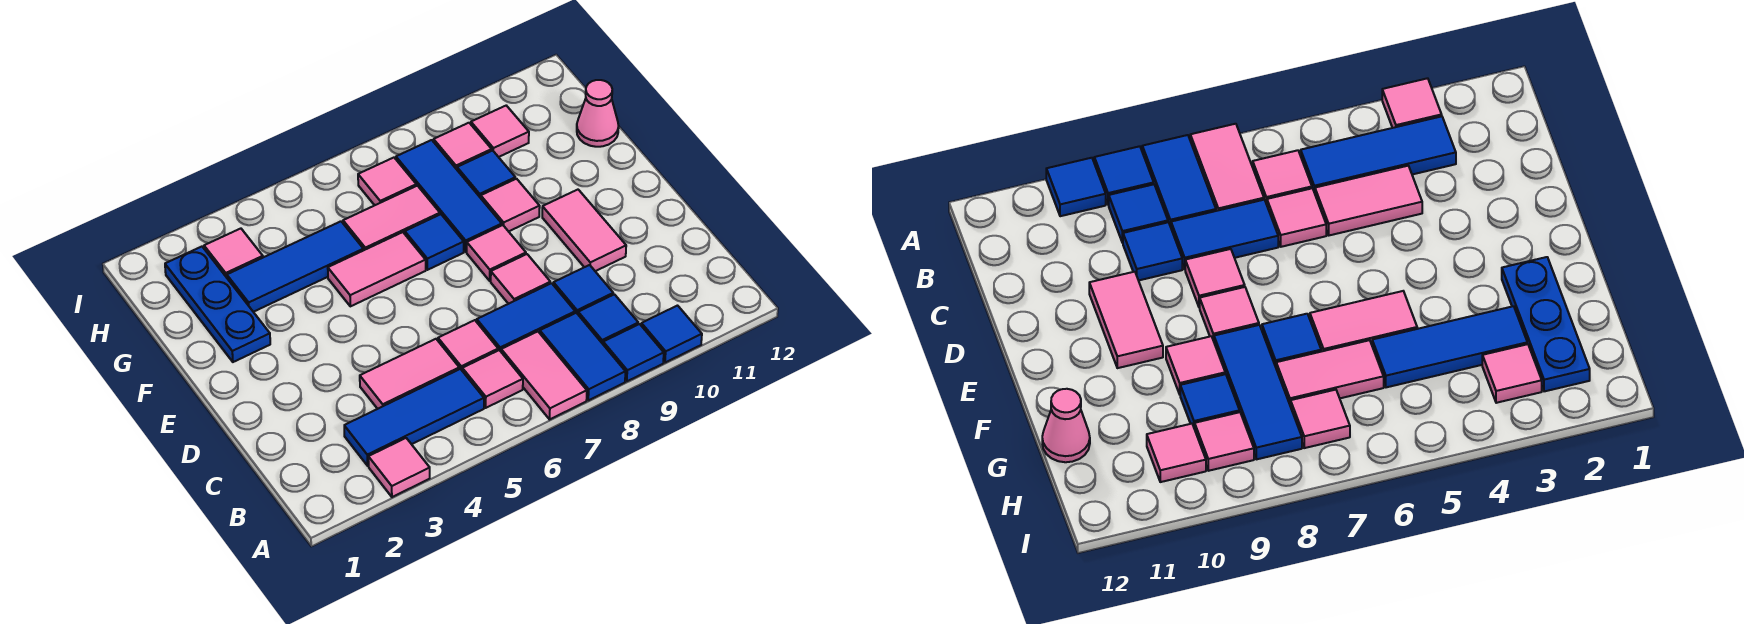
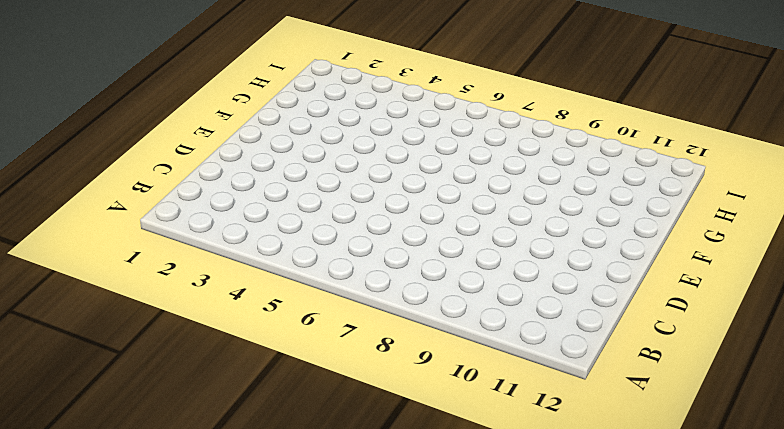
none -> pink 1x1 tile [368,438,430,497]
none -> pink 1x2 tile [501,332,587,419]
none -> blue 1x2 tile [540,313,625,400]

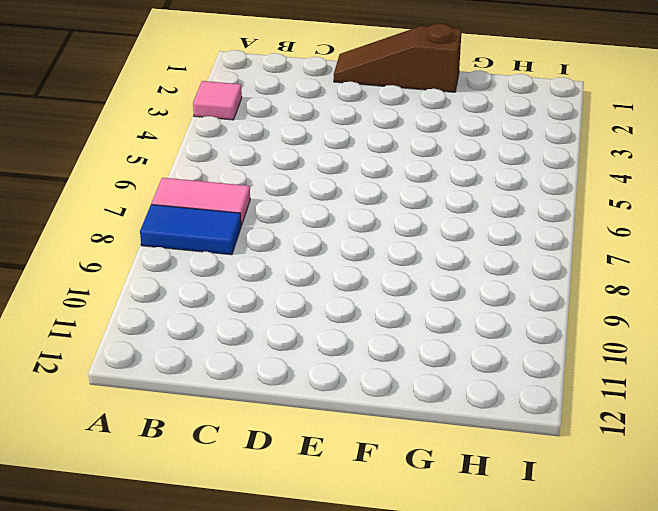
brown 1x3 slope [334,24,462,92] -> none
none -> blue 1x1 tile [603,324,664,381]
none -> blue 1x1 tile [641,306,702,363]
none -> blue 1x3 tile [344,369,484,466]

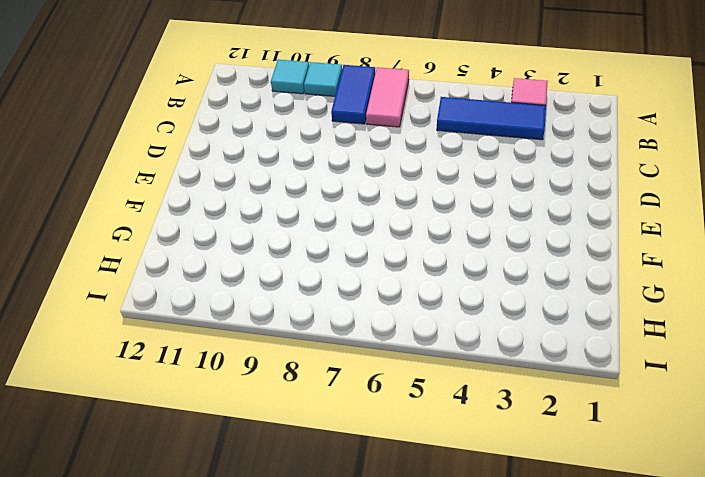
cyan 1x1 tile [304,62,342,96] -> blue 1x1 tile [603,324,664,381]
cyan 1x1 tile [271,60,309,94] -> blue 1x1 tile [641,306,702,363]
none -> pink 1x1 tile [462,350,523,408]
none -> blue 1x1 tile [578,294,638,344]
none -> pink 1x2 tile [360,339,459,409]

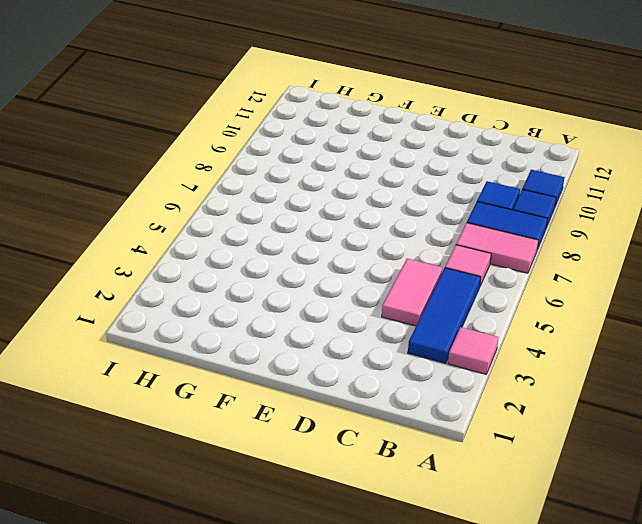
none -> pink 1x1 tile [438,320,498,370]
none -> blue 1x2 tile [477,283,575,351]
none -> blue 1x1 tile [553,265,613,314]

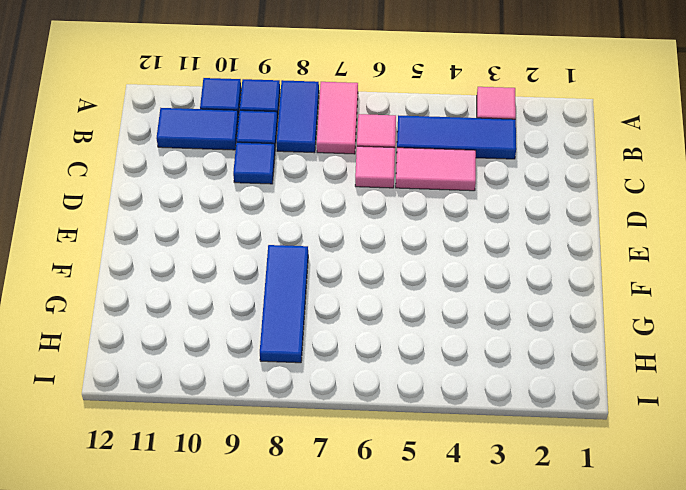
blue 1x2 tile [157,108,238,150] -> blue 1x2 tile moved to [477,283,575,351]
none -> pink 1x1 tile [491,254,550,304]
none -> pink 1x2 tile [542,190,626,271]
none -> pink 1x1 tile [467,225,526,281]

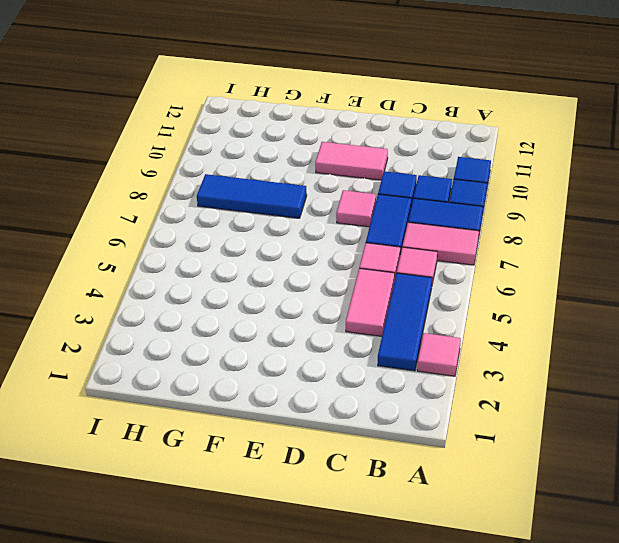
none -> pink 1x1 tile [467,225,526,281]
none -> blue 1x3 plate [165,247,270,362]
none -> pink 1x2 tile [328,232,426,306]

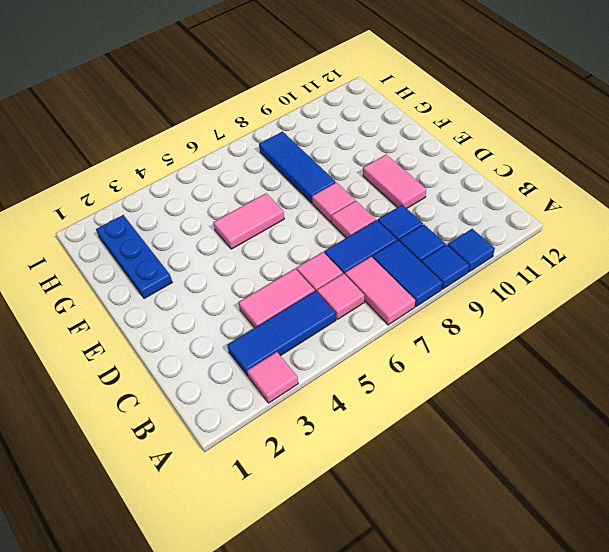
none -> blue 1x1 tile [405,214,464,270]
none -> pink 1x1 tile [481,179,540,231]
none -> blue 1x3 tile [227,221,363,312]

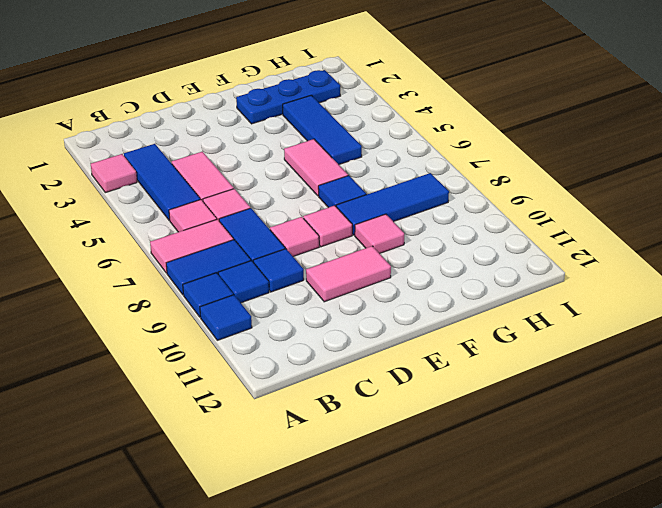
none -> pink 1x2 tile [343,186,440,250]
none -> blue 1x1 tile [457,151,515,198]
none -> pink 1x1 cone [577,80,619,147]

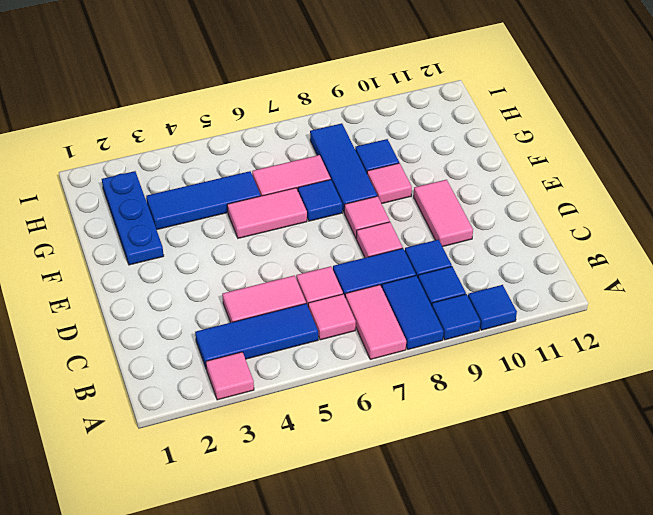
none -> pink 1x1 cone [577,80,619,147]
none -> pink 1x1 tile [204,229,263,278]
none -> pink 1x1 tile [358,158,416,205]

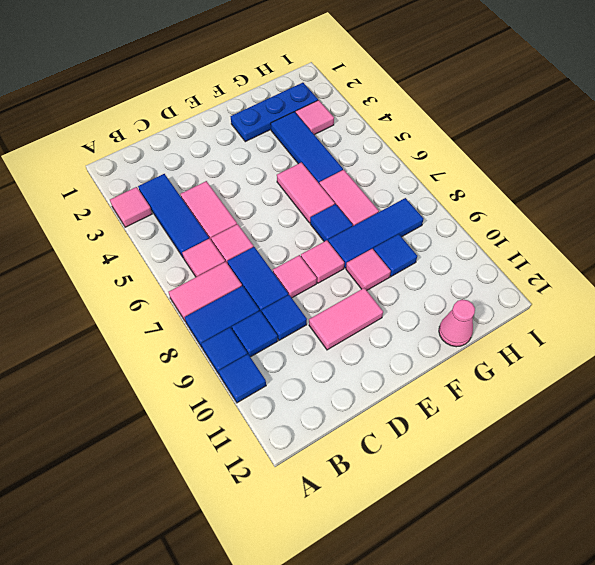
none -> pink 1x1 tile [358,158,416,205]
none -> pink 1x1 tile [434,123,492,169]
none -> pink 1x1 tile [471,106,529,157]

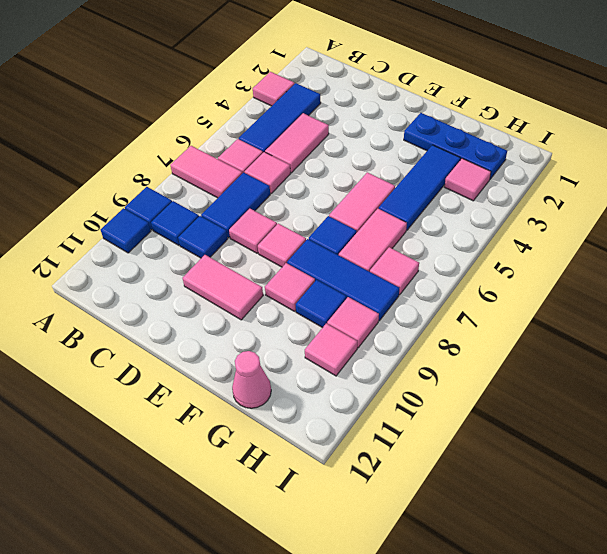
none -> blue 1x2 tile [540,313,625,400]

